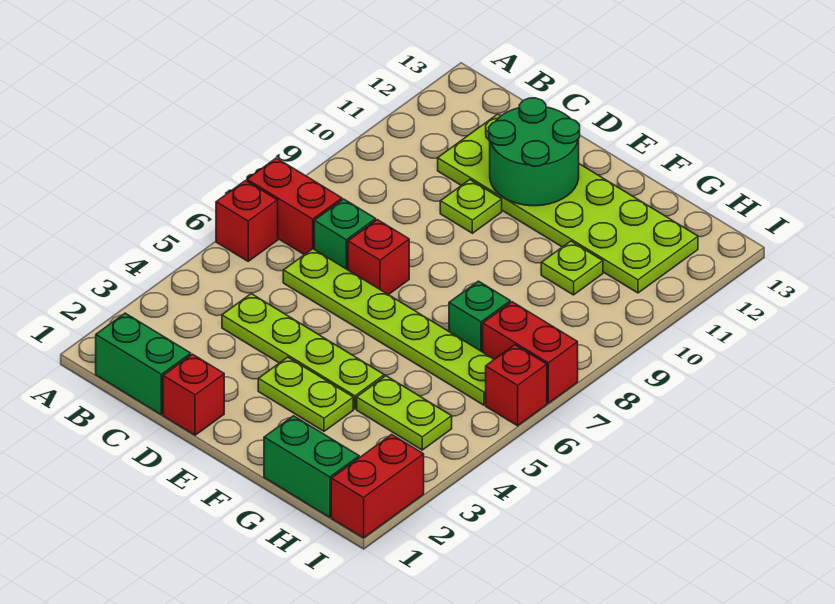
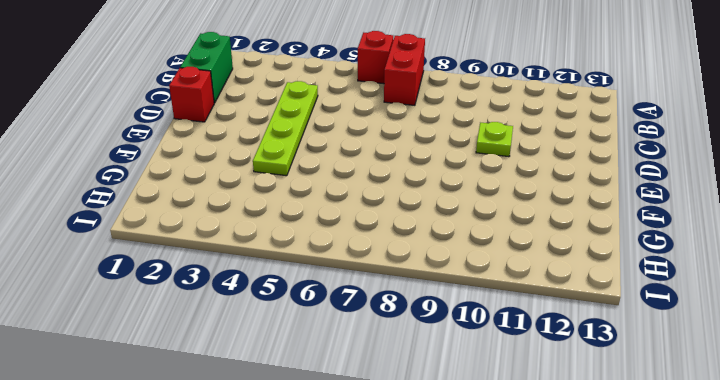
none -> lime 1x6 plate [283,249,494,405]
none -> green 1x1 brick [314,199,376,270]
none -> lime 2x6 plate [438,114,698,293]

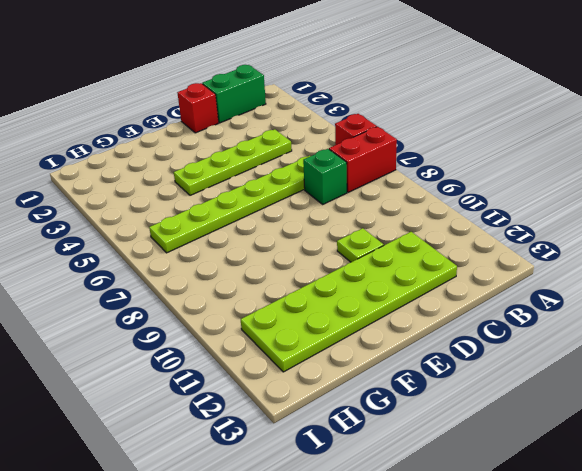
none -> red 1x1 brick [348,220,409,295]
none -> lime 1x2 plate [258,357,353,431]
none -> green 1x2 brick [264,416,359,517]

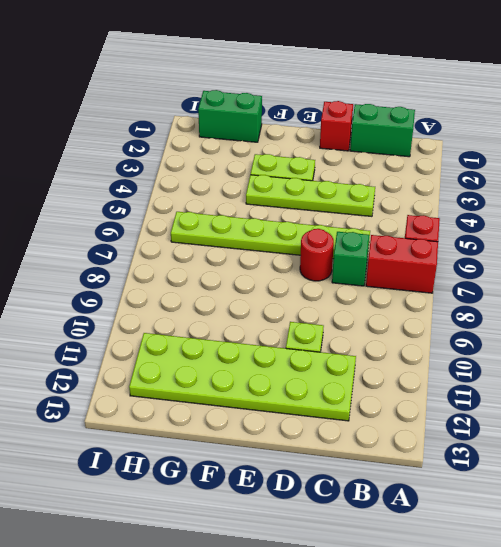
red 1x1 round brick [300,229,334,281] -> red 1x1 brick [348,220,409,295]
none -> lime 1x2 plate [357,376,452,450]
none -> green 1x1 brick [449,281,510,352]
none -> lime 1x1 plate [541,241,603,295]

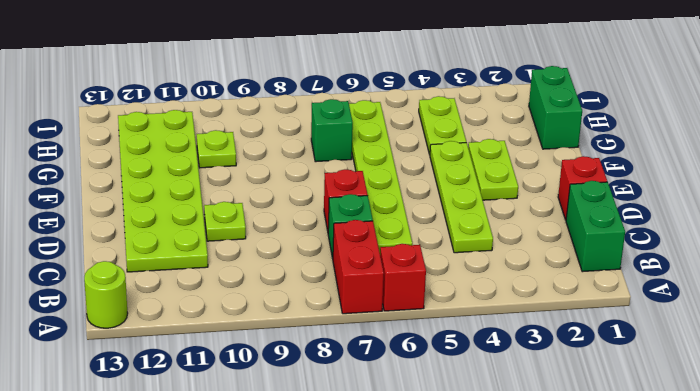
lime 1x1 round brick [84,261,128,328] -> none
none -> red 1x2 brick [483,302,578,403]
none -> red 1x2 brick [331,434,424,538]
none -> red 1x1 brick [486,345,547,426]

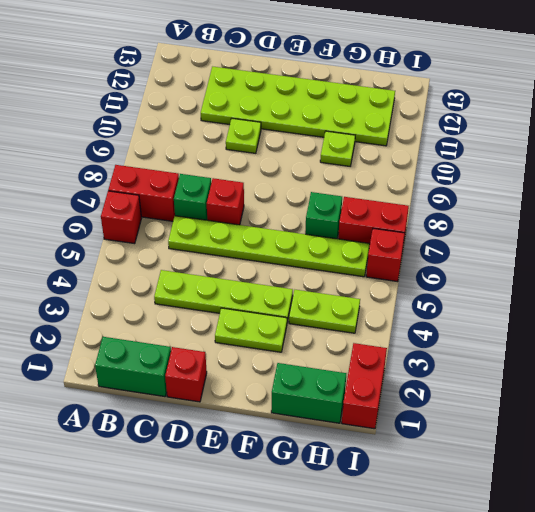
none -> green 2x2 round brick [489,98,580,206]

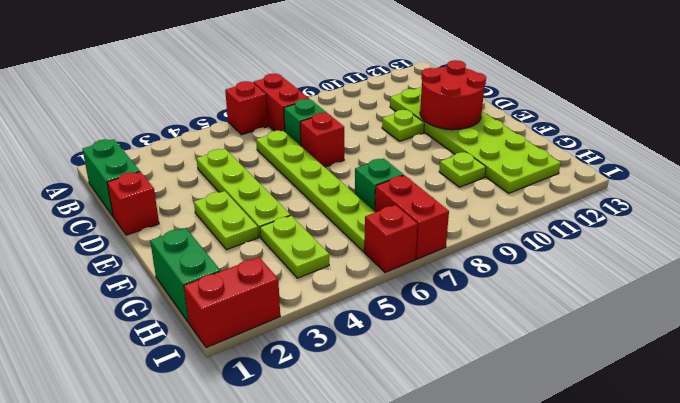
red 2x2 round brick [420,60,486,130] -> green 2x2 round brick [489,98,580,206]

